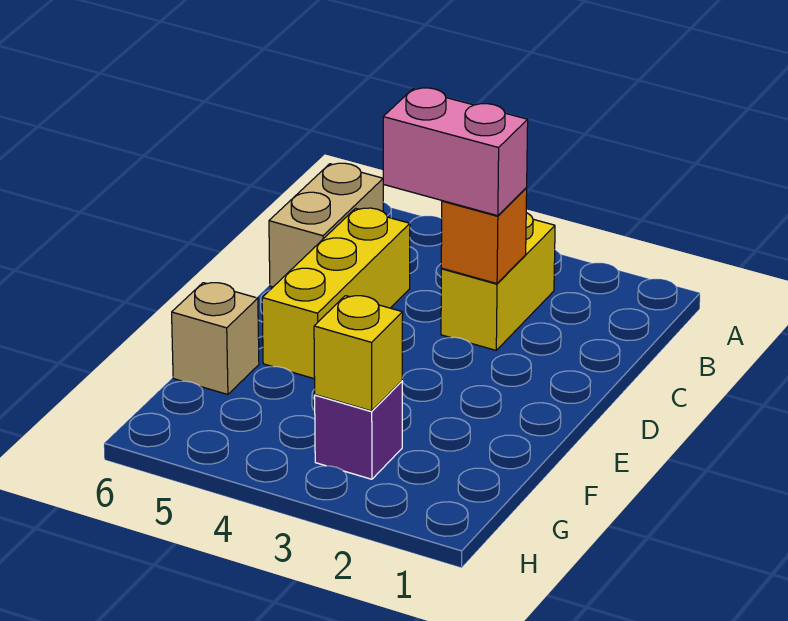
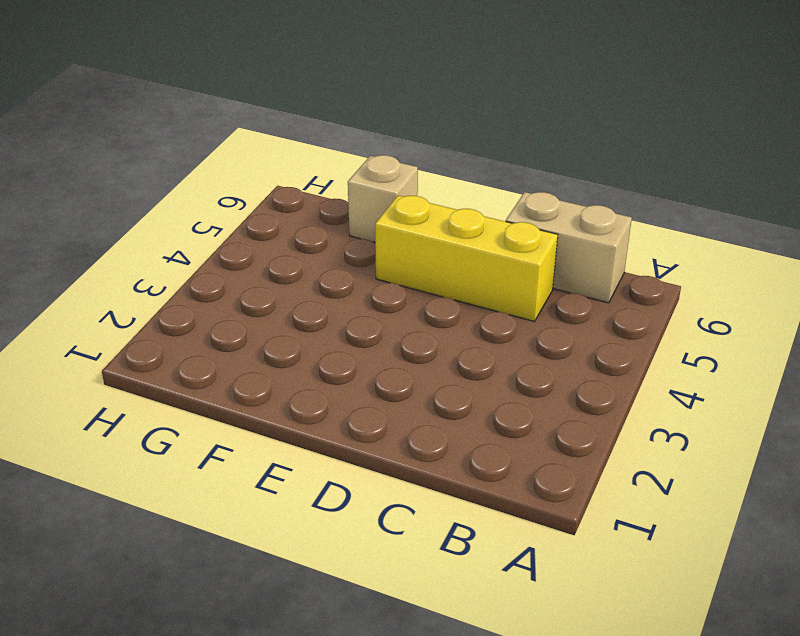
none -> yellow 1x2 brick [441,213,555,350]
none -> purple 1x1 brick [315,381,402,479]

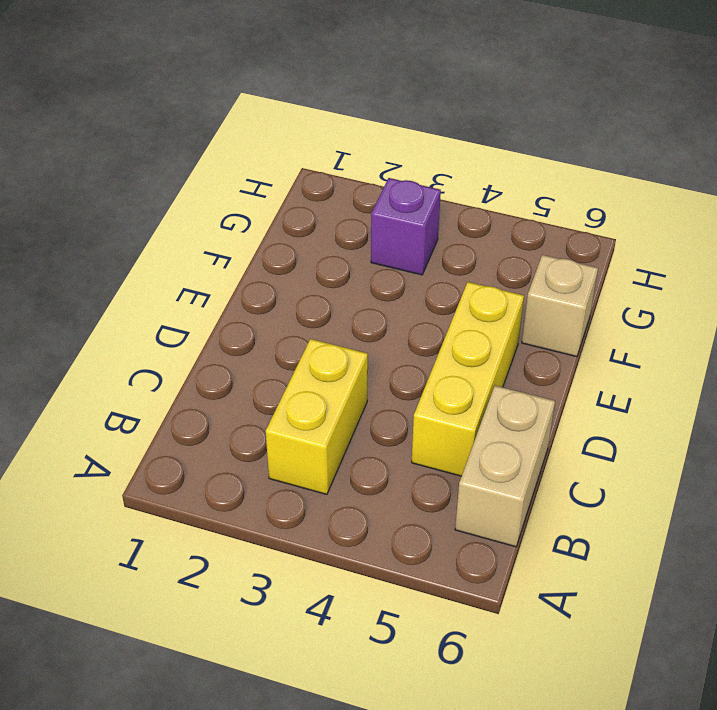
none -> orange 1x1 brick [441,188,527,284]
none -> yellow 1x1 brick [314,296,403,411]

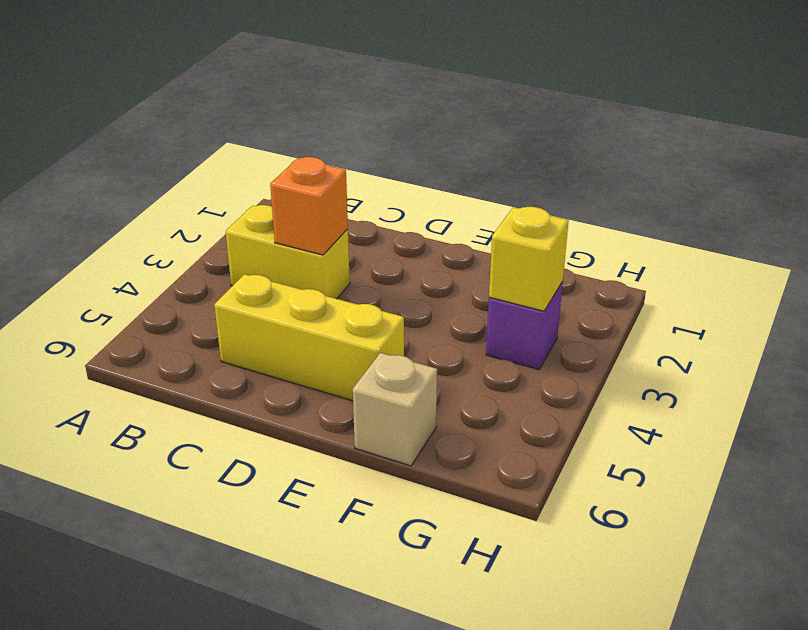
none -> tan 1x2 brick [269,163,383,287]
none -> pink 1x2 brick [383,88,528,216]

